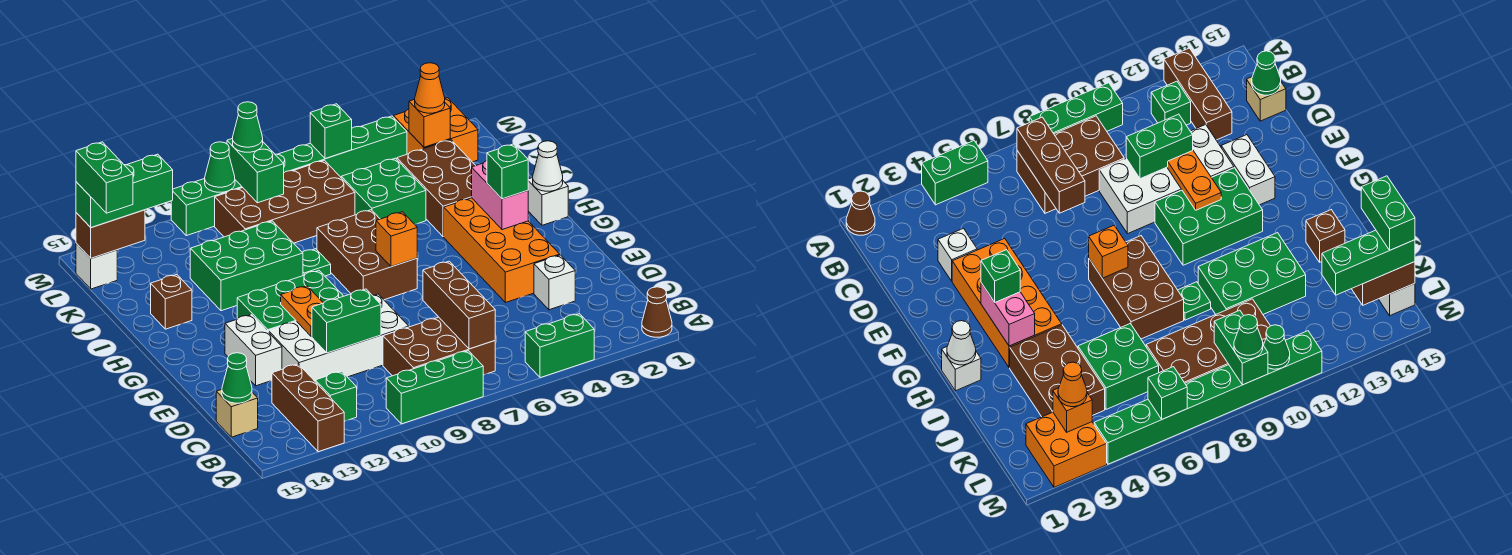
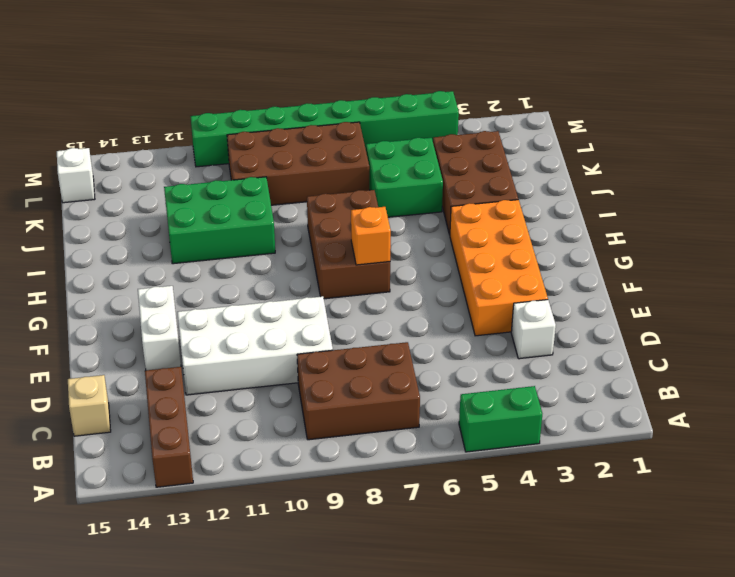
none -> brown 1x1 cone [642,287,672,337]
none -> green 1x3 brick [386,351,483,424]
none -> green 1x1 brick [315,371,357,421]
none -> green 2x3 brick [237,271,343,332]

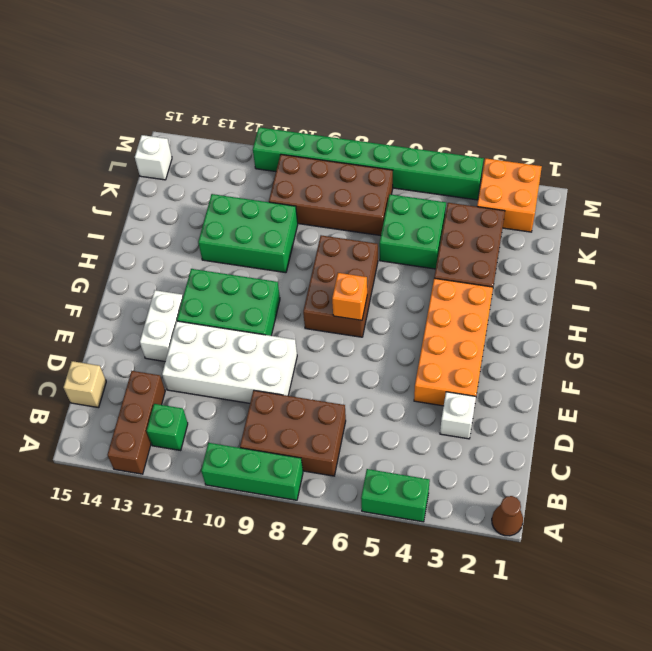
none -> white 1x1 brick [528,178,568,225]
none -> green 1x1 plate [302,249,331,276]
none -> brown 1x1 brick [151,275,192,329]
none -> brown 1x3 brick [423,261,495,349]

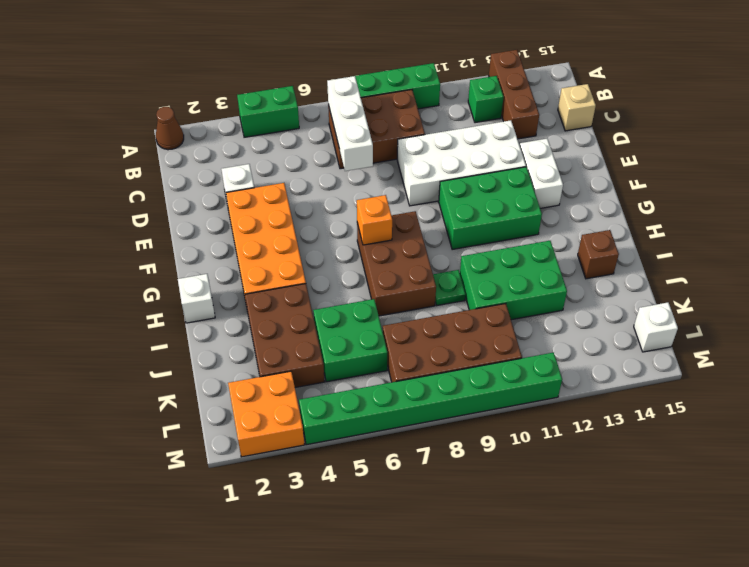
white 1x3 brick [327,76,373,171] -> brown 1x3 brick [423,261,495,349]
none -> green 1x1 cone [222,353,252,403]
none -> green 1x2 brick [312,289,381,353]
none -> orange 1x2 plate [281,286,323,337]
none -> pink 1x2 brick [472,161,528,230]

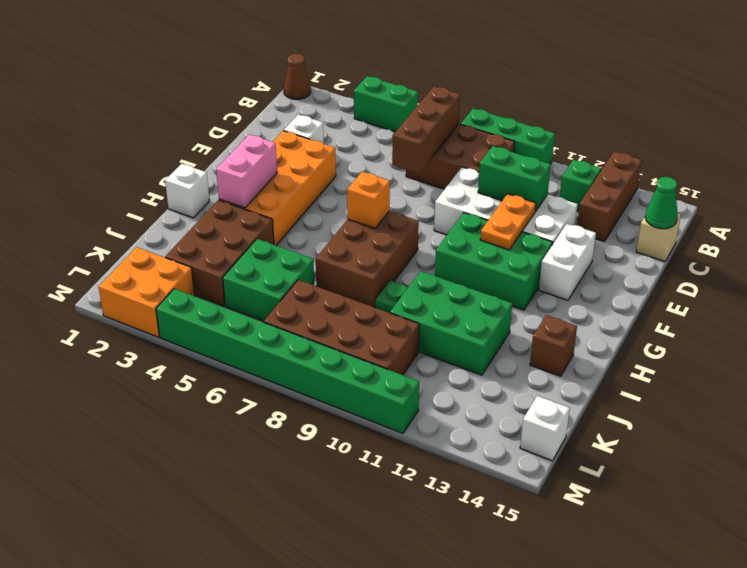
none -> white 1x1 cone [533,141,563,191]
none -> orange 1x1 brick [409,99,450,147]
none -> green 1x2 brick [227,138,284,203]
none -> brown 1x2 brick [76,210,145,258]

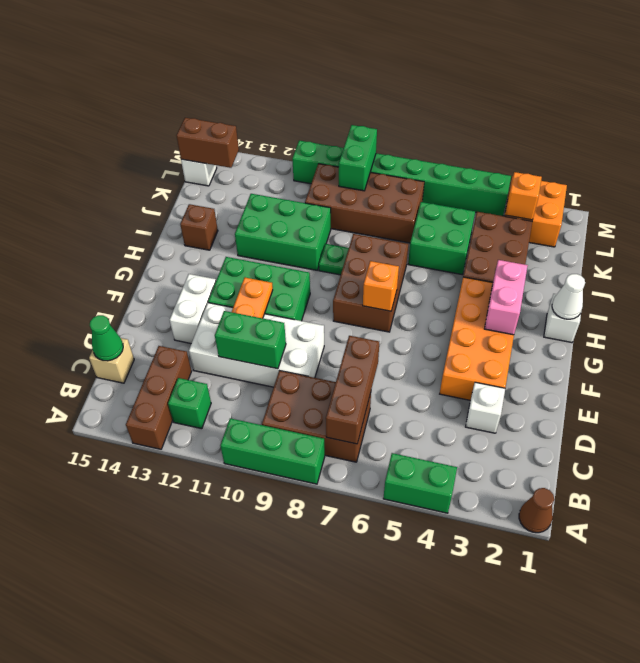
none -> green 1x1 brick [310,104,352,159]
none -> green 1x1 cone [205,142,235,192]
none -> green 1x1 brick [487,144,528,199]
none -> orange 1x1 cone [415,63,445,113]

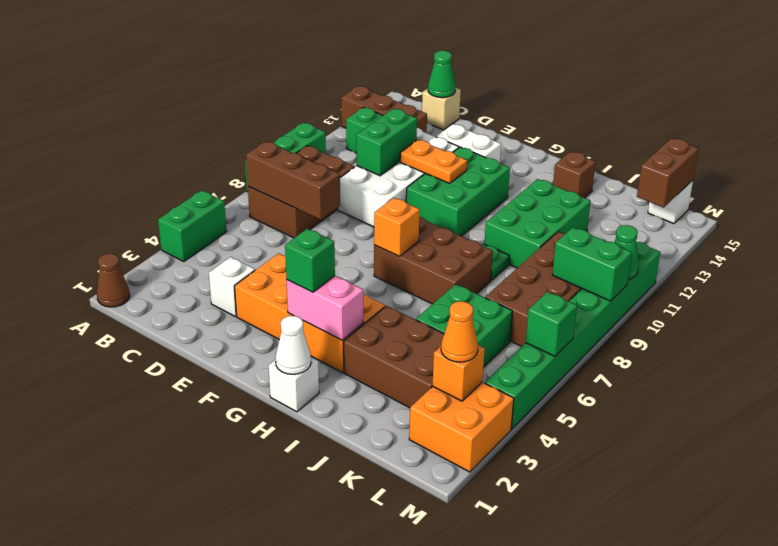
none -> green 1x3 brick [76,154,173,228]
none -> green 1x1 cone [233,102,263,152]
none -> green 1x2 brick [76,142,133,213]

